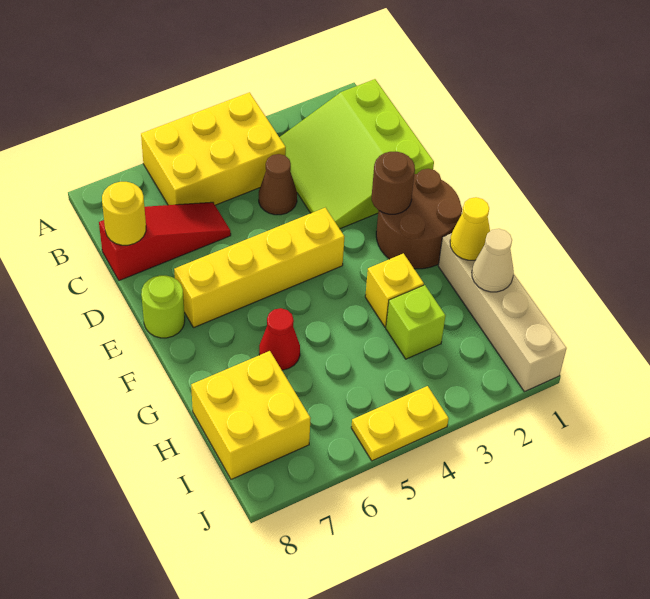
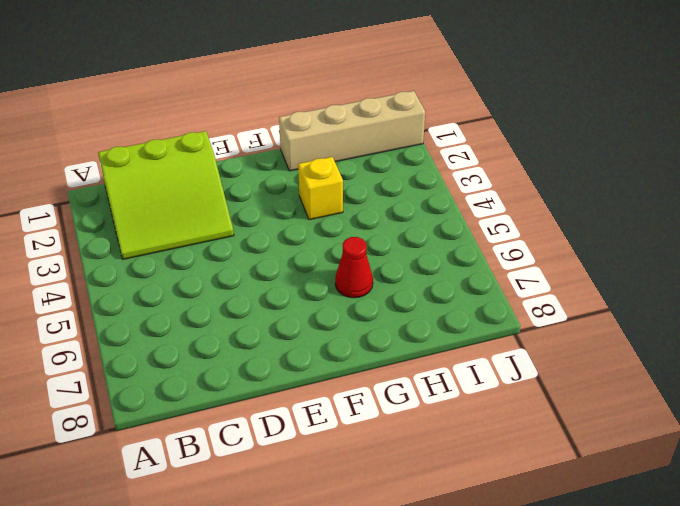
none -> yellow 2x3 brick [141,92,286,205]
none -> brown 1x1 cone [259,154,297,215]
none -> red 1x3 slope [99,202,231,281]

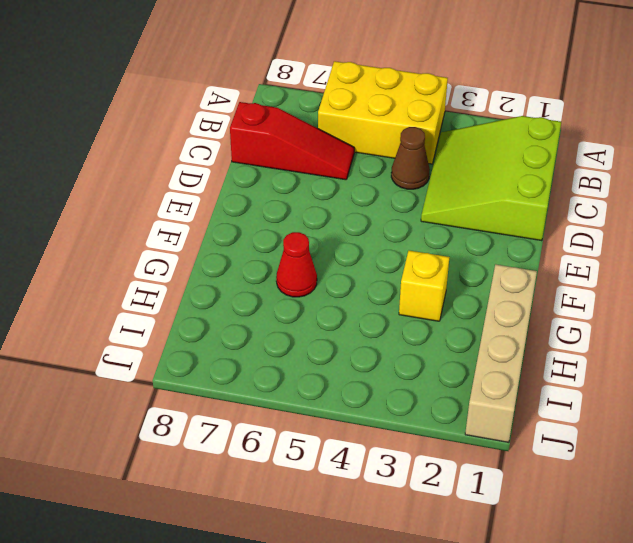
none -> brown 2x2 round brick [376,169,462,269]
none -> yellow 1x4 brick [174,208,344,328]
none -> lime 1x1 round brick [141,275,185,338]

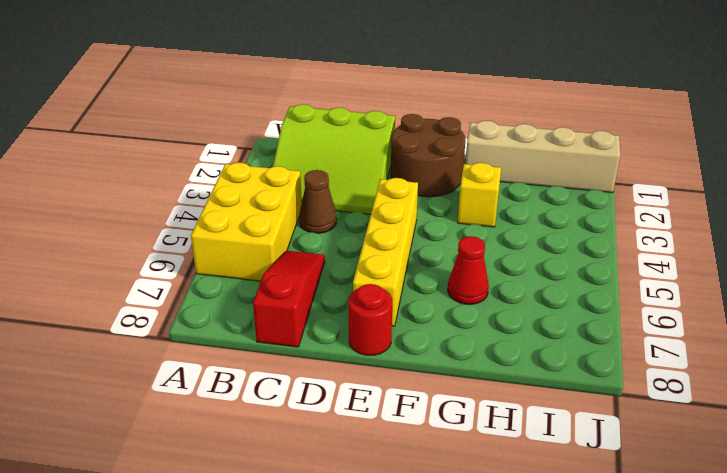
red 1x1 round brick [349,284,392,355] -> lime 1x1 round brick [141,275,185,338]
none -> lime 1x1 brick [386,285,445,359]
none -> yellow 2x2 brick [191,351,311,479]
none -> yellow 1x2 plate [351,386,449,461]

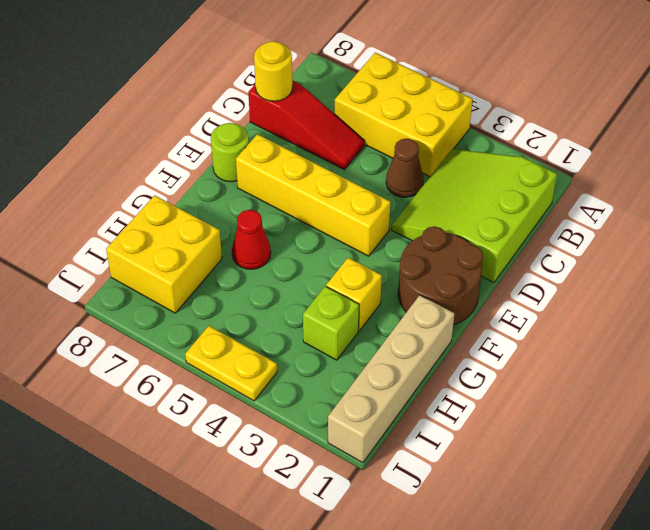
none -> brown 1x1 round brick [372,152,415,214]
none -> yellow 1x1 cone [450,197,490,260]
none -> tan 1x1 cone [472,229,514,292]

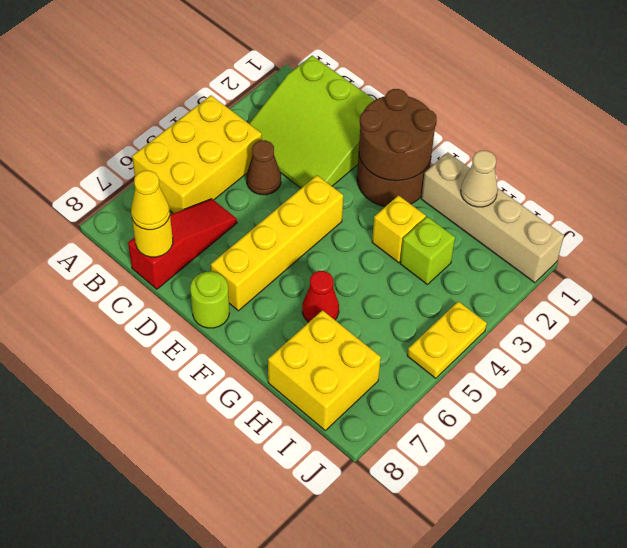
yellow 1x1 cone [131,171,170,230] -> yellow 1x1 cone moved to [450,197,490,260]
brown 2x2 round brick [359,89,437,181] -> brown 1x1 round brick [372,152,415,214]

